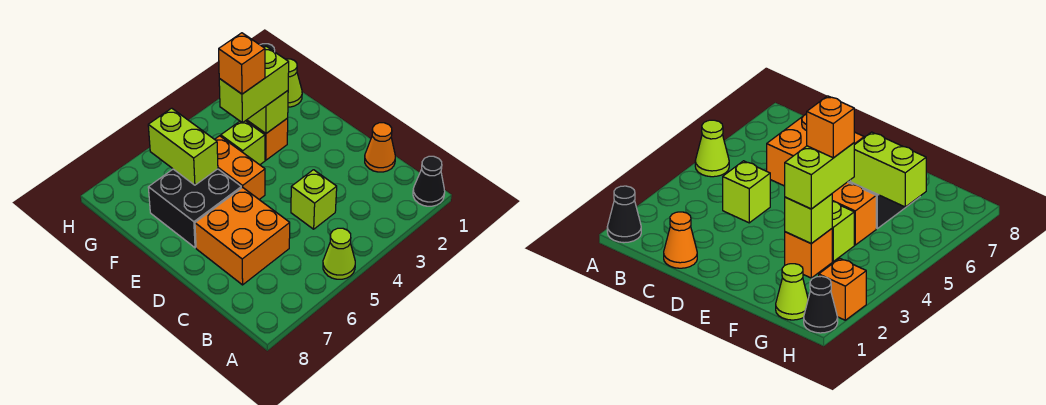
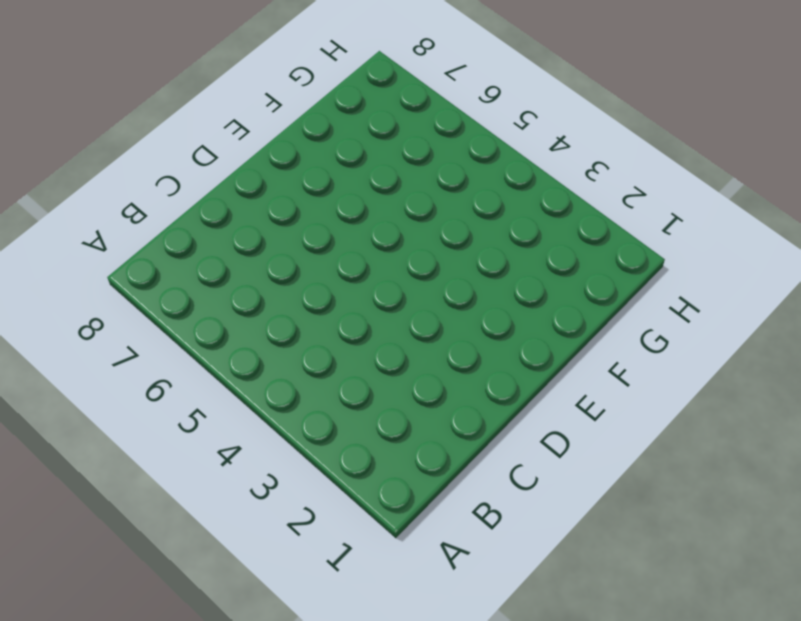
none -> black 1x1 cone [413,156,445,206]
none -> lime 1x1 cone [323,228,355,279]
none -> orange 1x1 cone [365,123,395,172]

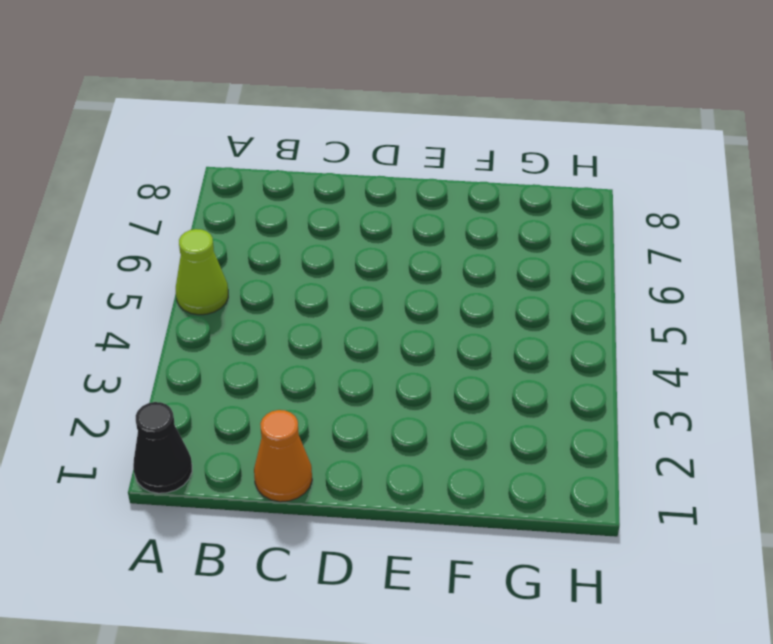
none -> lime 1x1 brick [291,170,337,229]
none -> orange 2x2 brick [195,187,290,285]
none -> orange 1x2 brick [215,136,265,199]

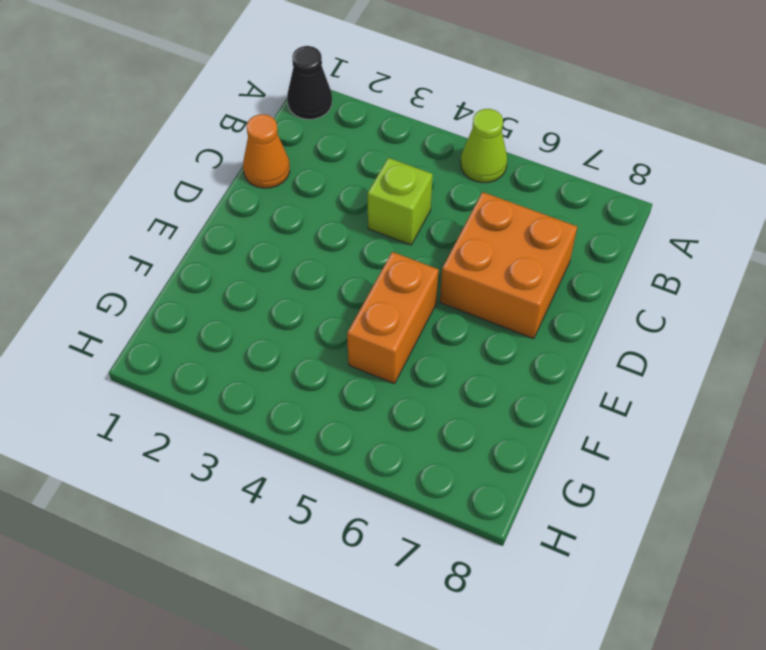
none -> black 2x2 brick [148,169,241,248]
none -> orange 1x1 brick [246,118,288,160]
none -> lime 1x1 brick [221,121,265,165]

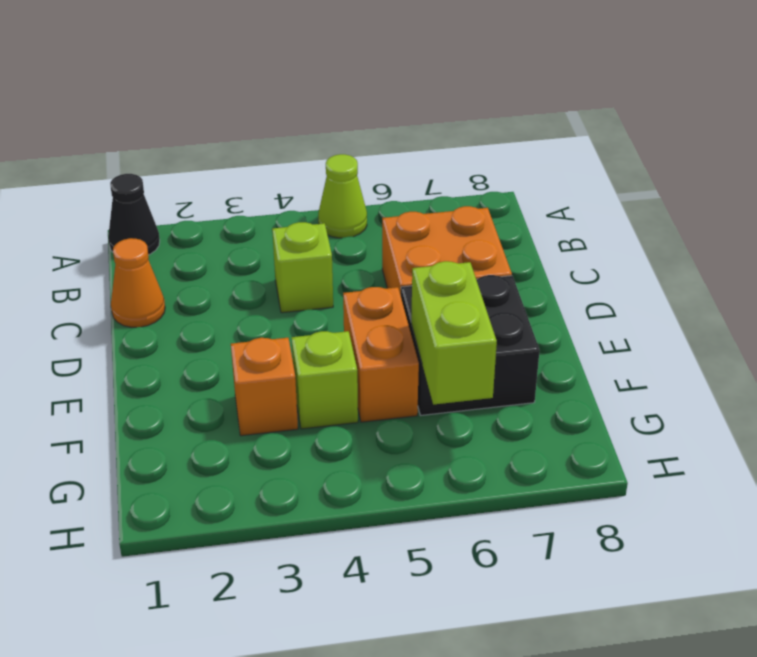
none -> lime 1x1 cone [286,59,302,107]
none -> black 1x1 cone [804,276,838,333]
none -> orange 1x1 brick [819,258,866,320]

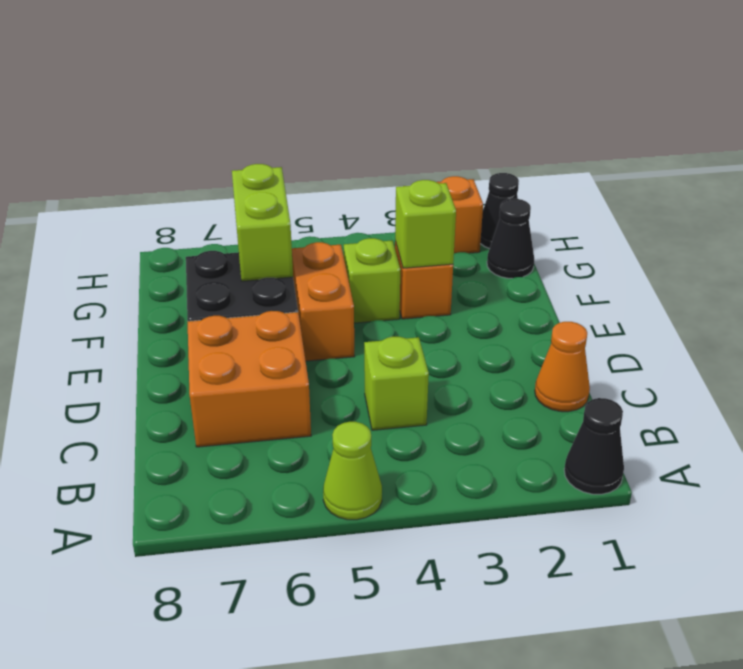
black 1x1 cone [487,199,534,278] -> lime 1x1 cone [286,59,302,107]
none -> lime 1x2 brick [219,46,289,123]
none -> orange 1x1 brick [219,33,265,94]

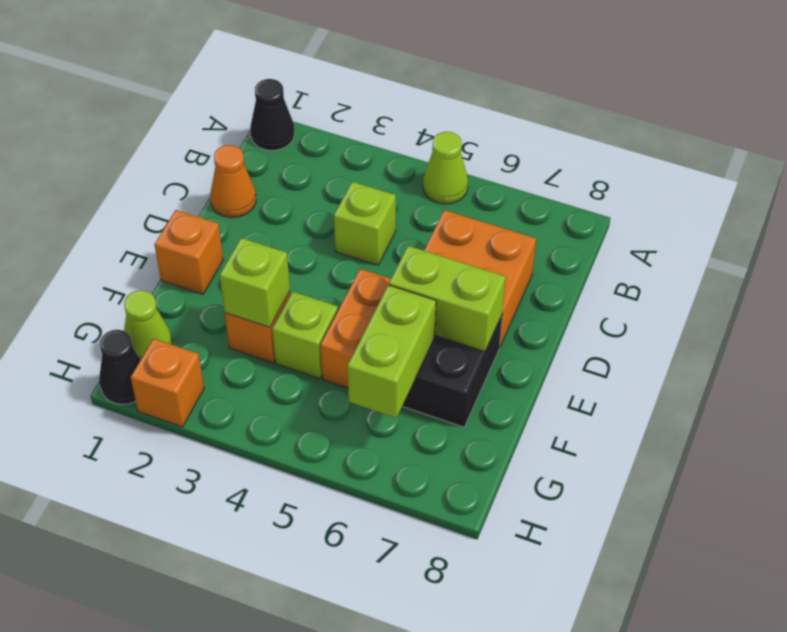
orange 1x1 brick [154,210,223,294] -> orange 1x1 brick moved to [219,33,265,94]
lime 1x2 brick [389,246,505,352] -> lime 1x2 brick moved to [219,46,289,123]

